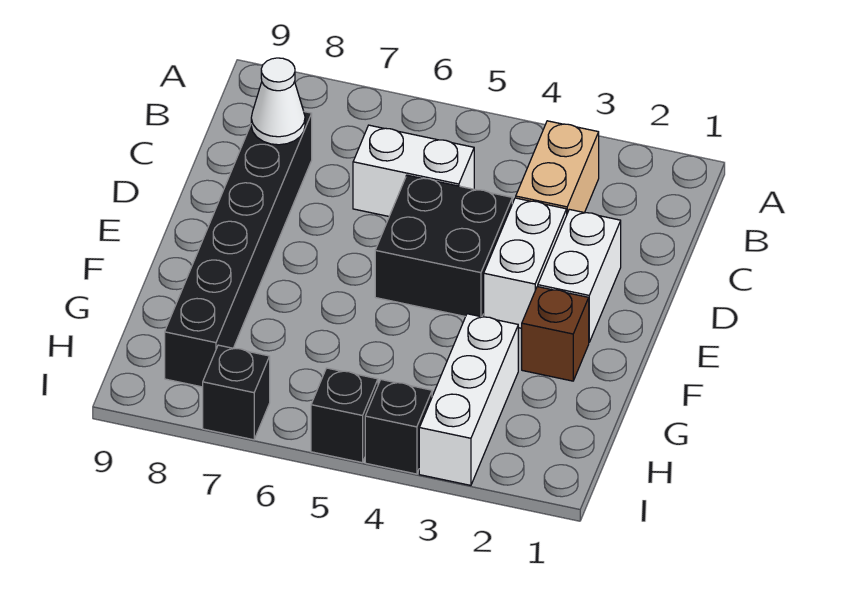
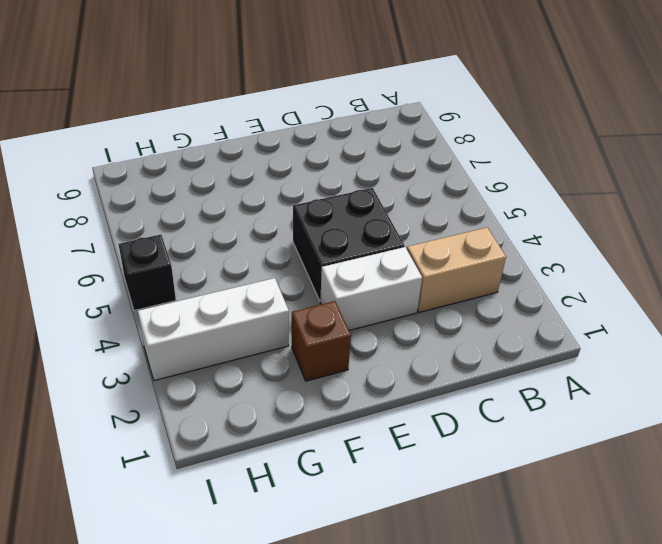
none -> white 1x2 brick [353,125,474,216]
none -> black 1x6 brick [165,112,312,387]
none -> white 1x2 brick [538,209,621,342]

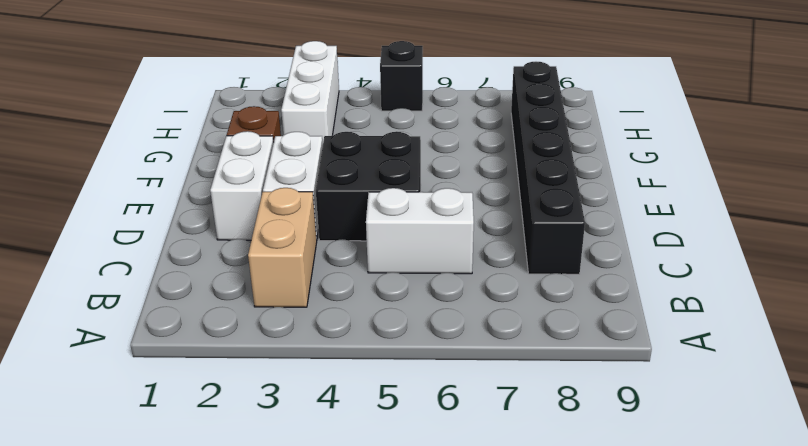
none -> black 1x1 brick [365,380,432,474]
none -> black 1x1 brick [203,345,270,440]
none -> white 1x1 cone [251,58,305,145]

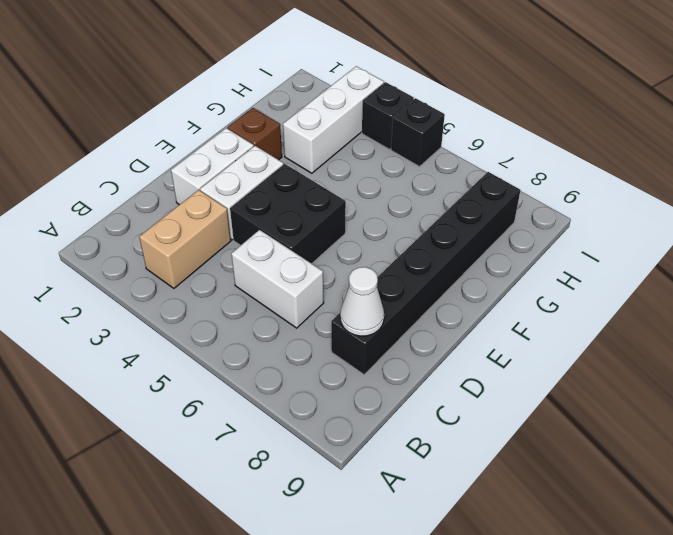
none -> black 1x1 brick [203,345,270,440]

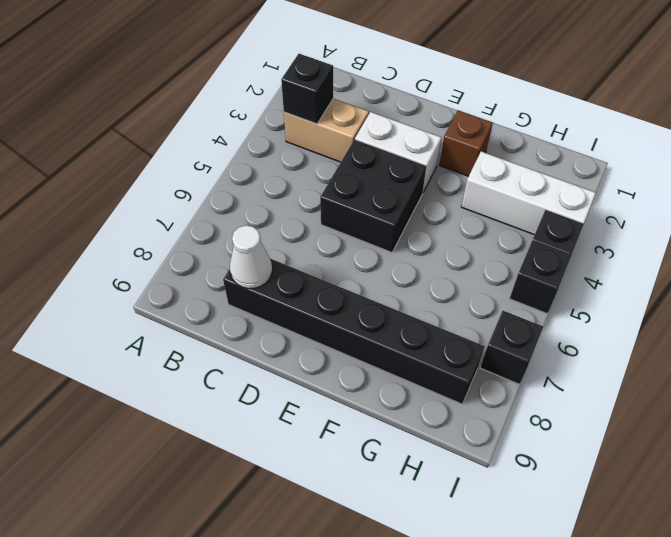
black 1x1 brick [281,54,333,124] -> none
none -> white 1x2 brick [353,125,474,216]
none -> white 1x2 brick [538,209,621,342]

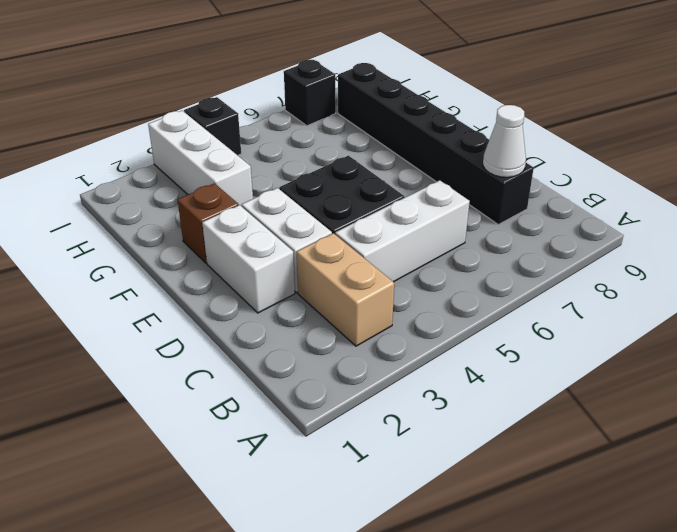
white 1x3 brick [335,180,470,282] -> white 1x2 brick [353,125,474,216]
none -> black 1x1 brick [311,368,378,463]

